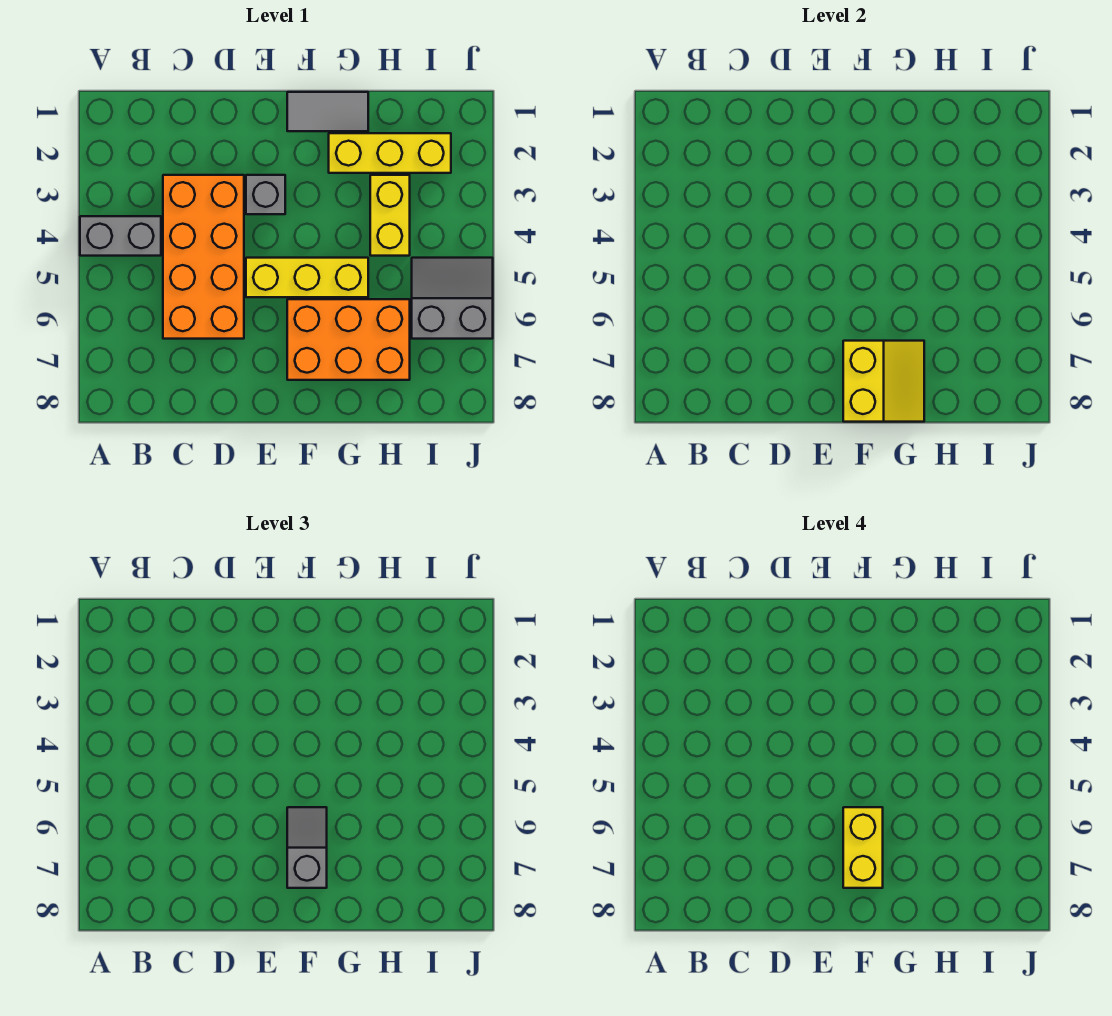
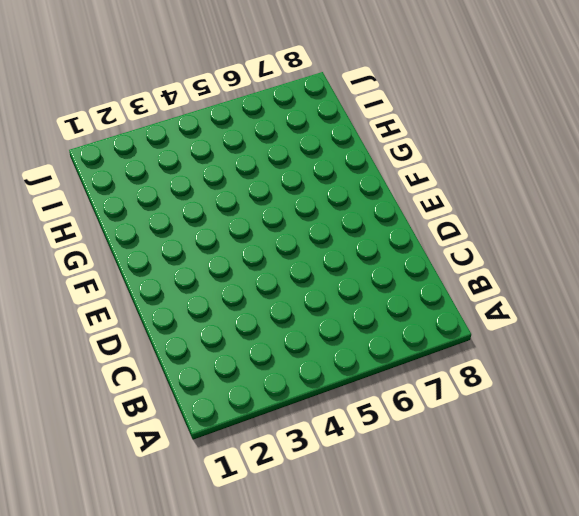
none -> grey 1x2 brick [80,216,161,256]
none -> orange 2x4 brick [163,175,244,339]
none -> grey 1x1 brick [246,175,285,214]

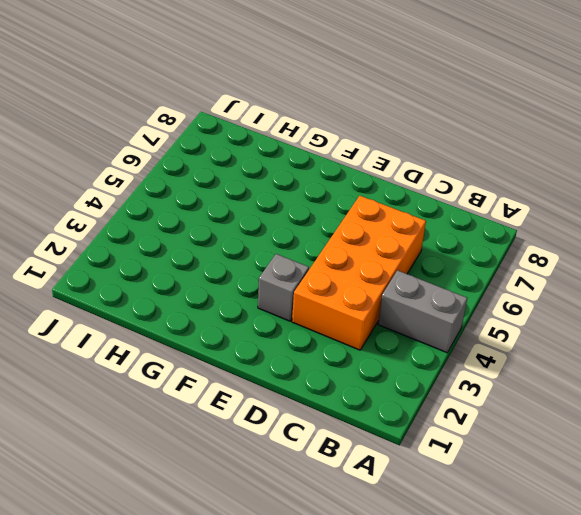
none -> yellow 1x3 brick [246,258,368,297]
none -> grey 1x2 tile [287,92,368,131]
none -> orange 2x3 brick [287,299,410,380]

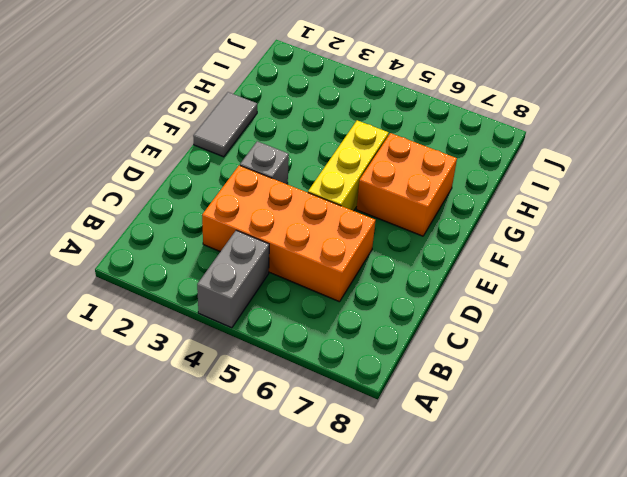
orange 2x2 brick [357,133,457,236] -> orange 2x3 brick [287,299,410,380]
none -> yellow 1x3 brick [329,133,451,173]
none -> yellow 1x2 brick [370,175,410,256]
none -> grey 2x2 slope [412,258,493,339]

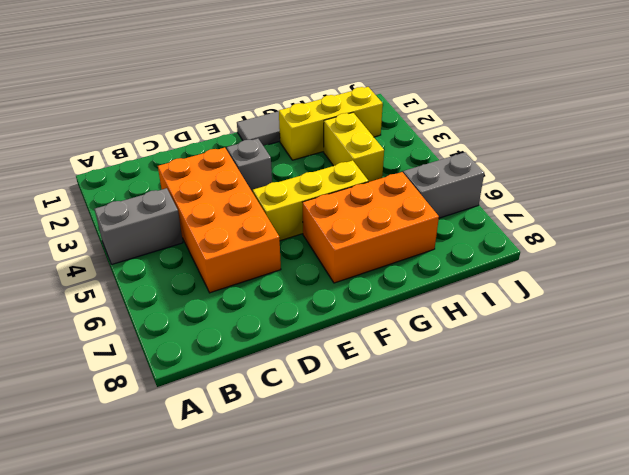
none -> yellow 2x2 slope [843,341,924,422]
none -> grey 1x2 slope [287,807,327,888]
none -> yellow 1x2 brick [843,807,883,888]

